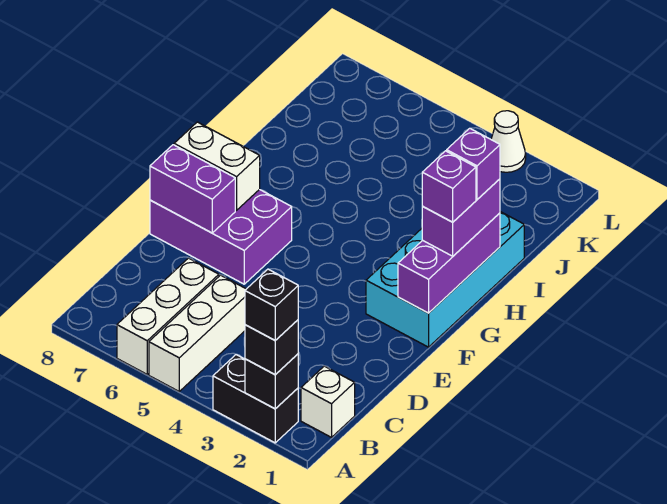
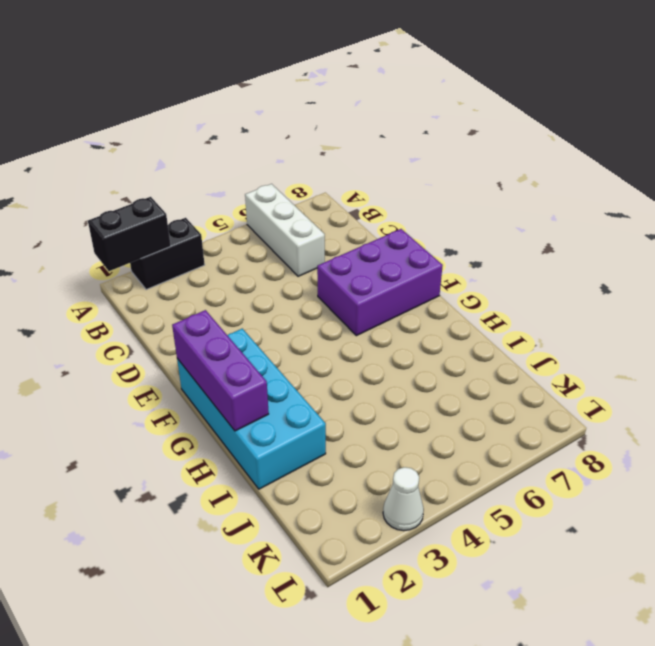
black 1x2 brick [88,197,171,271] -> black 1x1 brick [245,354,298,409]
none -> white 1x3 brick [149,275,246,391]
none -> white 1x1 brick [301,366,355,437]
none -> purple 1x2 brick [150,145,235,233]

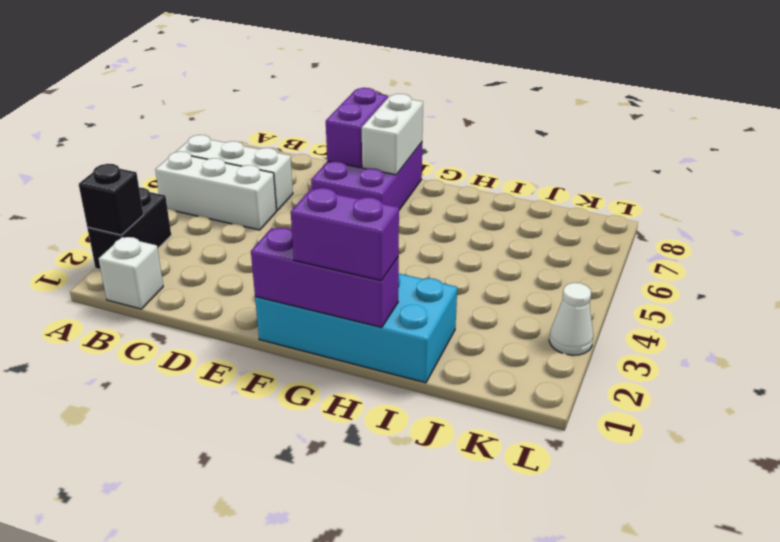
none -> black 1x1 brick [245,320,298,375]
none -> black 1x1 brick [245,269,298,340]
none -> purple 1x1 brick [422,151,476,222]

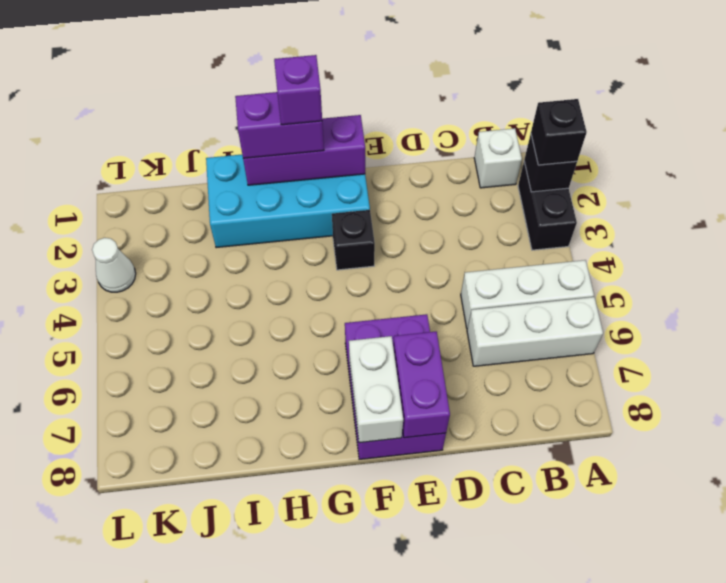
black 1x1 brick [332,210,375,270] -> black 1x1 brick moved to [245,269,298,340]
none -> purple 1x1 brick [447,128,500,199]

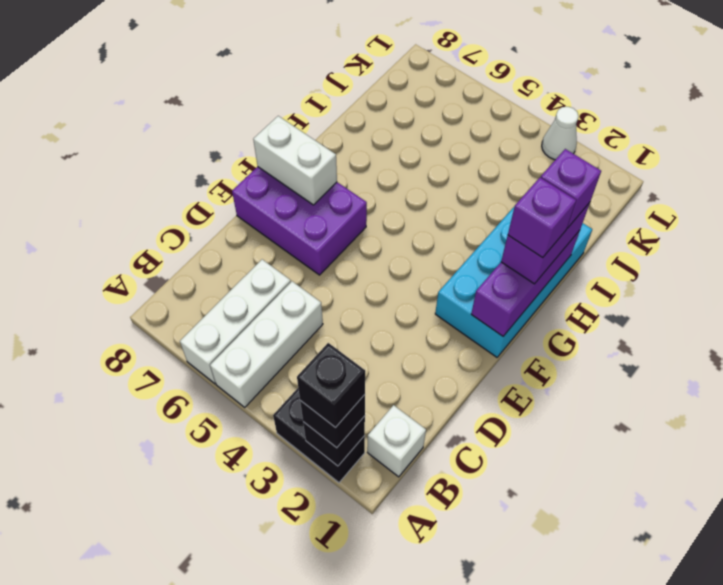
none -> purple 1x2 brick [150,145,235,233]

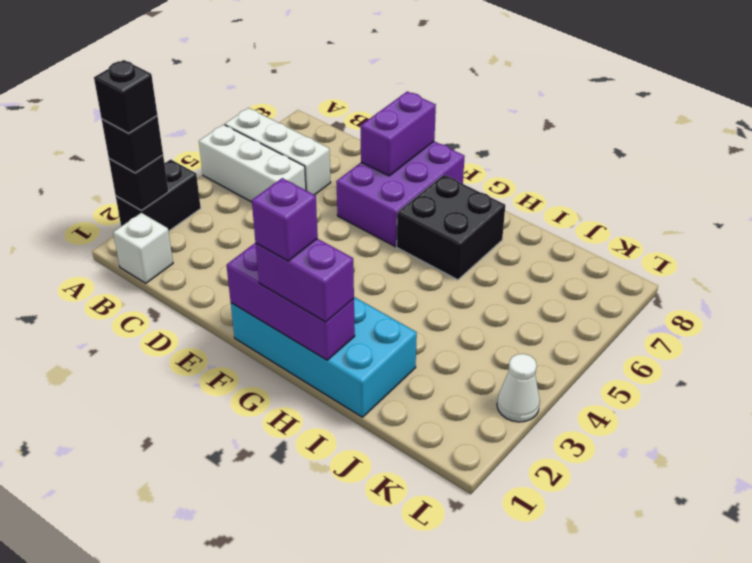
black 2x2 brick [397,175,505,280] -> none
none -> white 1x2 brick [174,122,260,210]
none -> purple 1x1 brick [447,128,500,199]

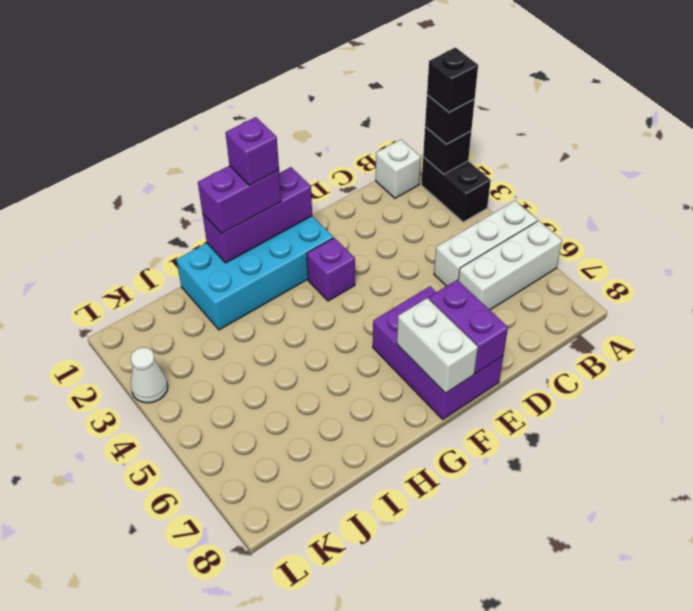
purple 1x1 brick [307,238,355,301] -> purple 1x1 brick moved to [447,128,500,199]

